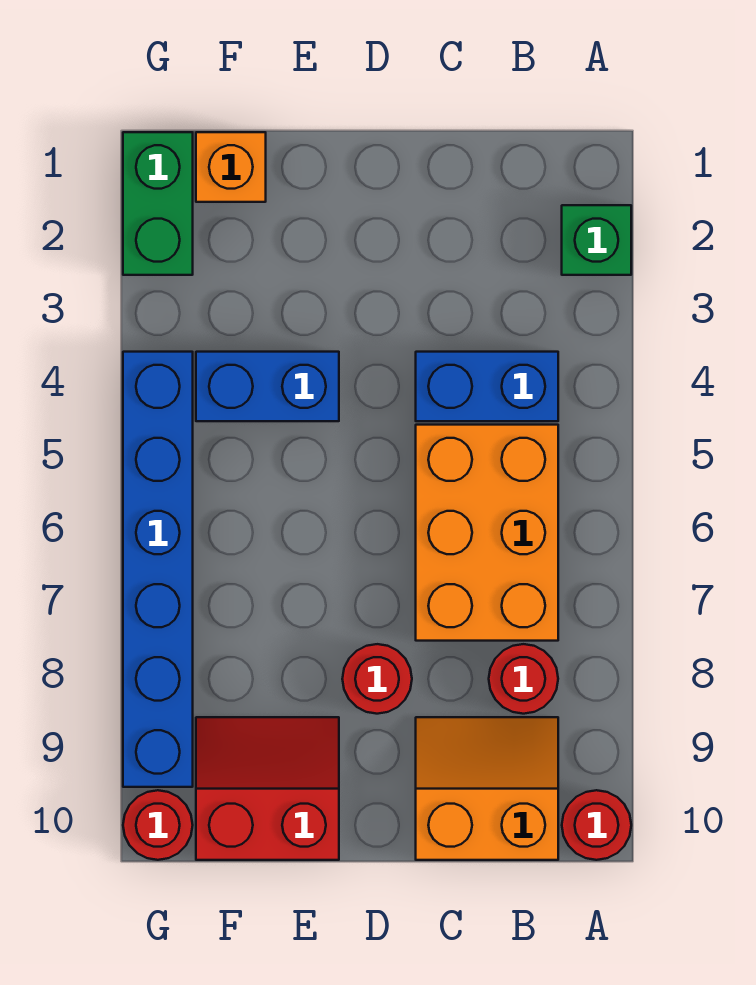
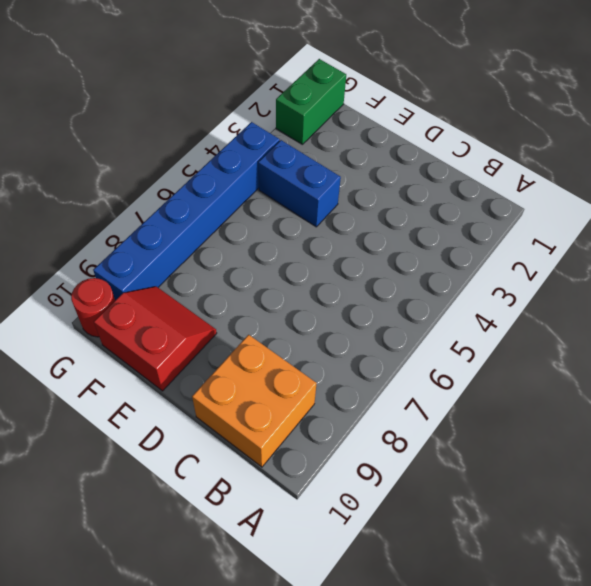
orange 2x2 brick [192,335,317,467] -> orange 2x2 slope [416,717,558,860]
none -> green 1x1 brick [562,205,631,275]
none -> red 1x1 round brick [562,790,631,860]
none -> blue 1x2 brick [416,352,558,421]

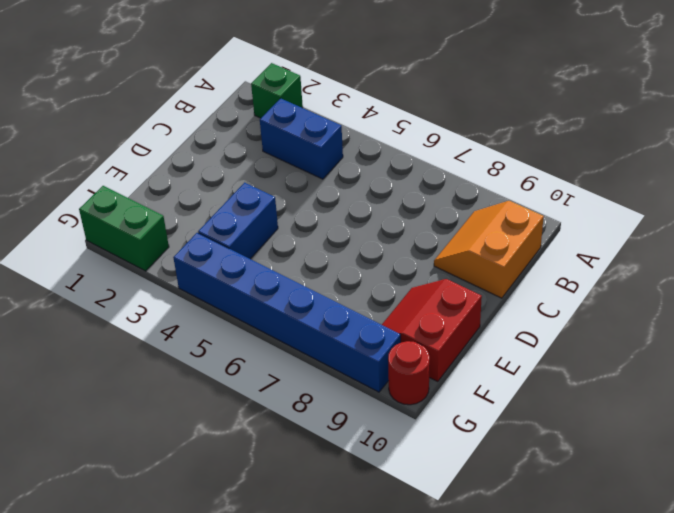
blue 1x2 brick [260,98,343,179] -> blue 1x2 brick turned to [416,352,558,421]
none -> red 1x1 round brick [562,790,631,860]
none -> orange 2x3 brick [416,425,558,641]
none -> red 1x1 round brick [489,644,558,714]

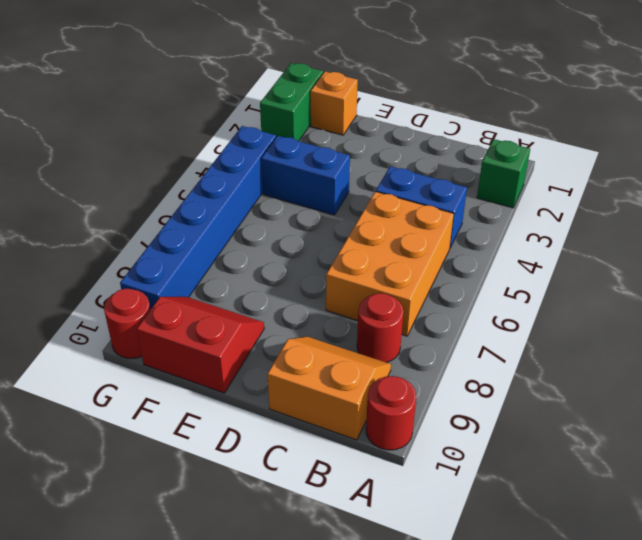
none -> red 1x1 round brick [342,644,412,714]

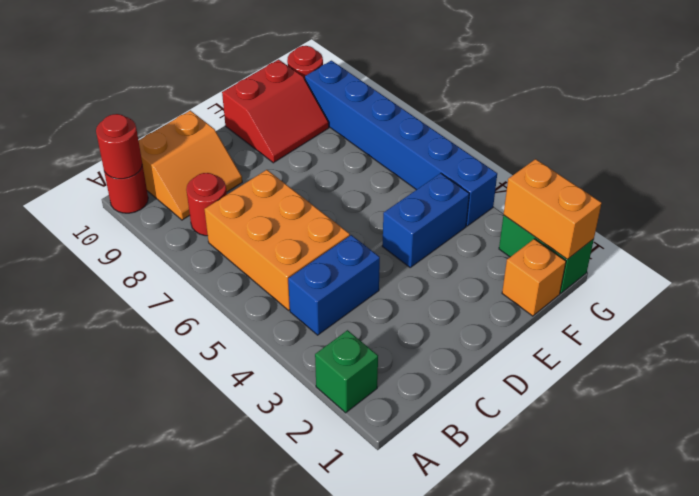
red 1x1 round brick [96,114,142,179] -> red 1x1 round brick moved to [342,644,412,714]
orange 1x2 brick [504,159,602,260] -> none

